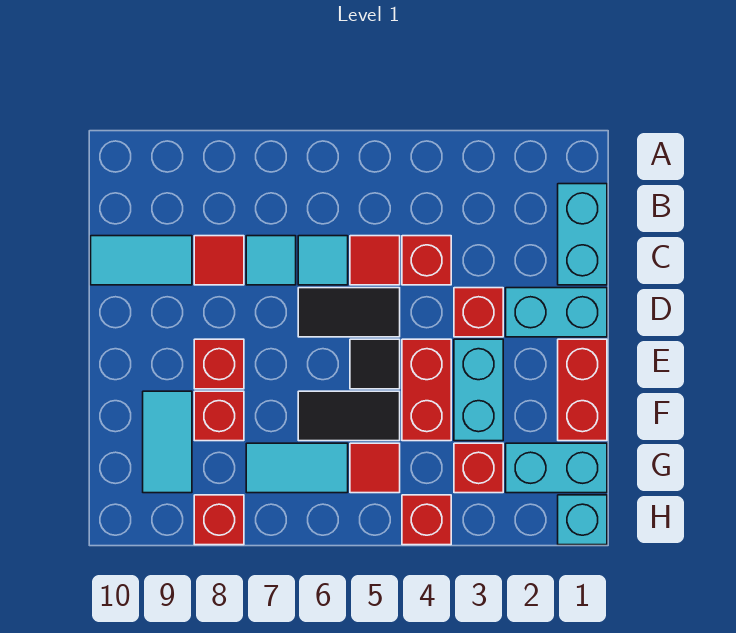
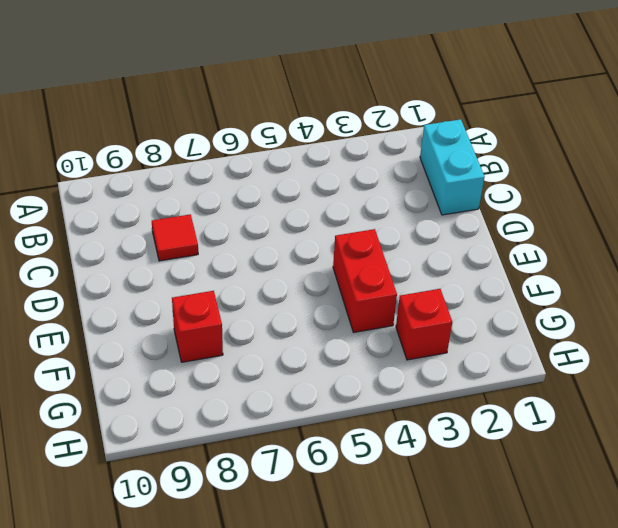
none -> red 1x1 brick [402,236,451,285]
none -> red 1x1 tile [350,236,400,285]
none -> cyan 1x1 tile [298,236,348,285]

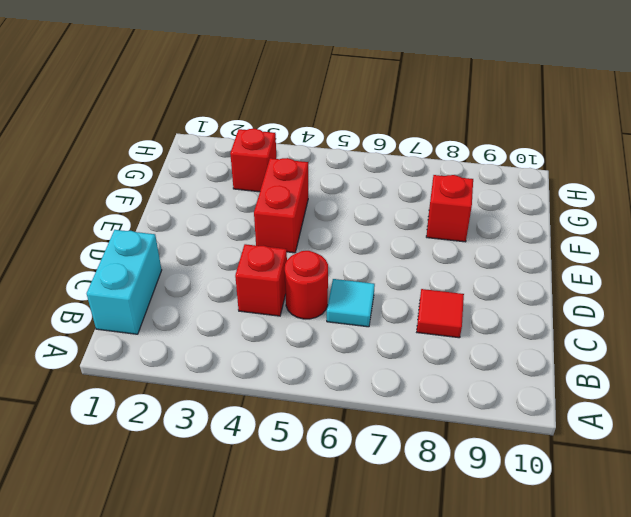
red 1x1 round brick [285,251,328,319] -> red 1x1 tile [350,236,400,285]
none -> cyan 1x1 tile [246,236,296,285]
none -> cyan 1x2 tile [91,236,192,285]
none -> cyan 1x2 brick [506,288,607,337]

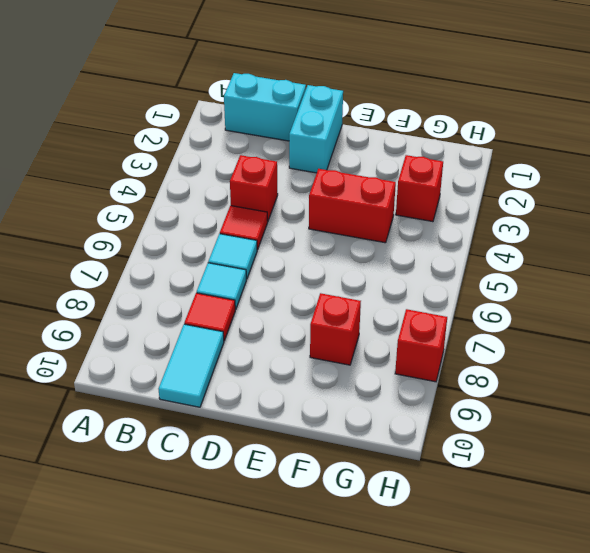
none -> red 1x1 brick [454,288,503,337]
none -> black 1x2 tile [298,288,400,337]
none -> red 1x2 brick [558,339,607,441]

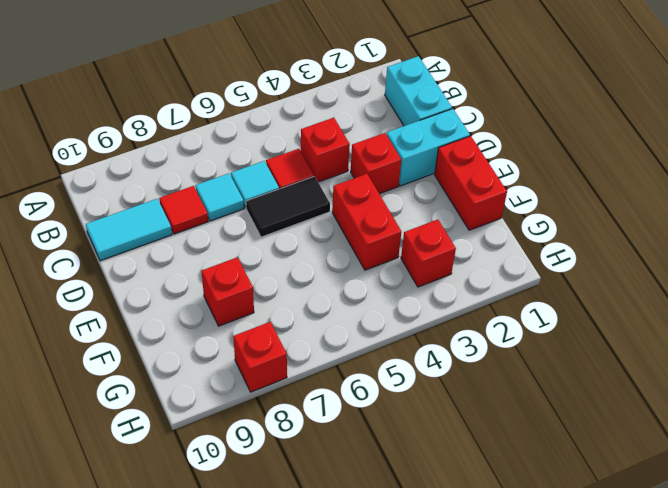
none -> cyan 1x2 brick [454,339,503,441]
none -> black 1x1 tile [350,339,400,389]
none -> red 1x1 brick [194,339,244,389]

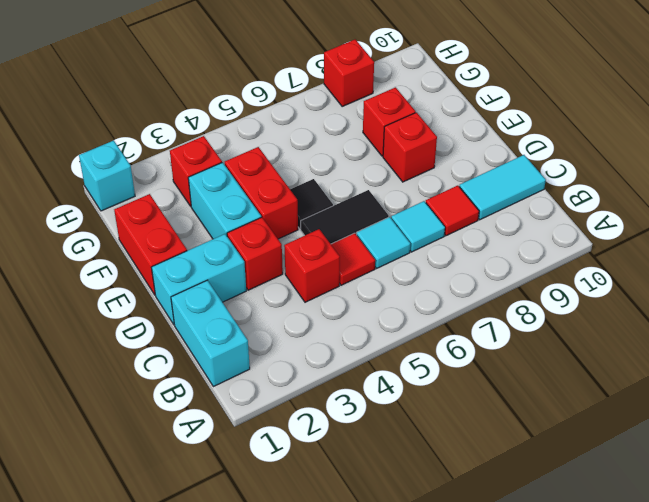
none -> black 1x2 tile [298,391,400,441]
none -> cyan 1x2 tile [143,391,192,493]
none -> cyan 1x2 brick [506,443,607,493]

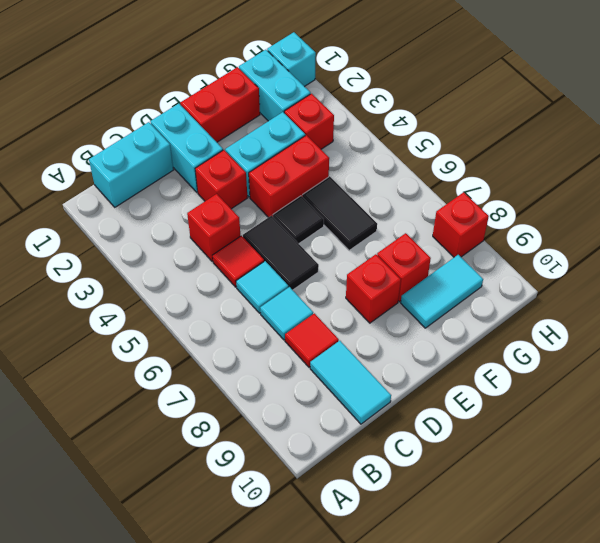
none -> red 1x1 tile [350,443,400,493]
none -> cyan 1x2 tile [246,443,348,493]
none -> red 1x1 brick [402,495,451,545]

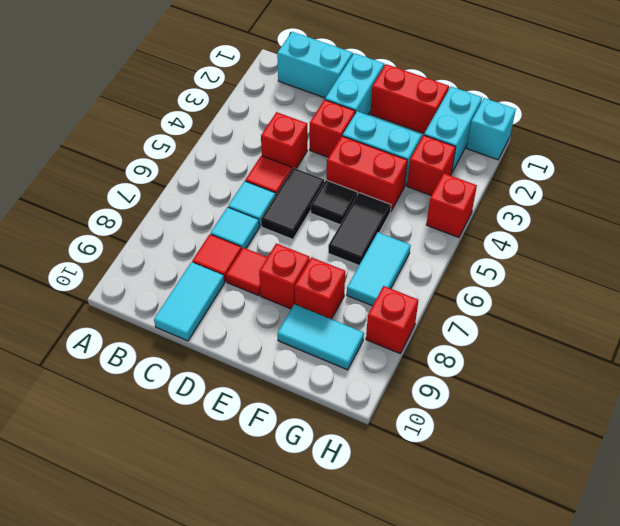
red 1x1 tile [226,248,267,296] -> red 1x1 tile moved to [350,443,400,493]

